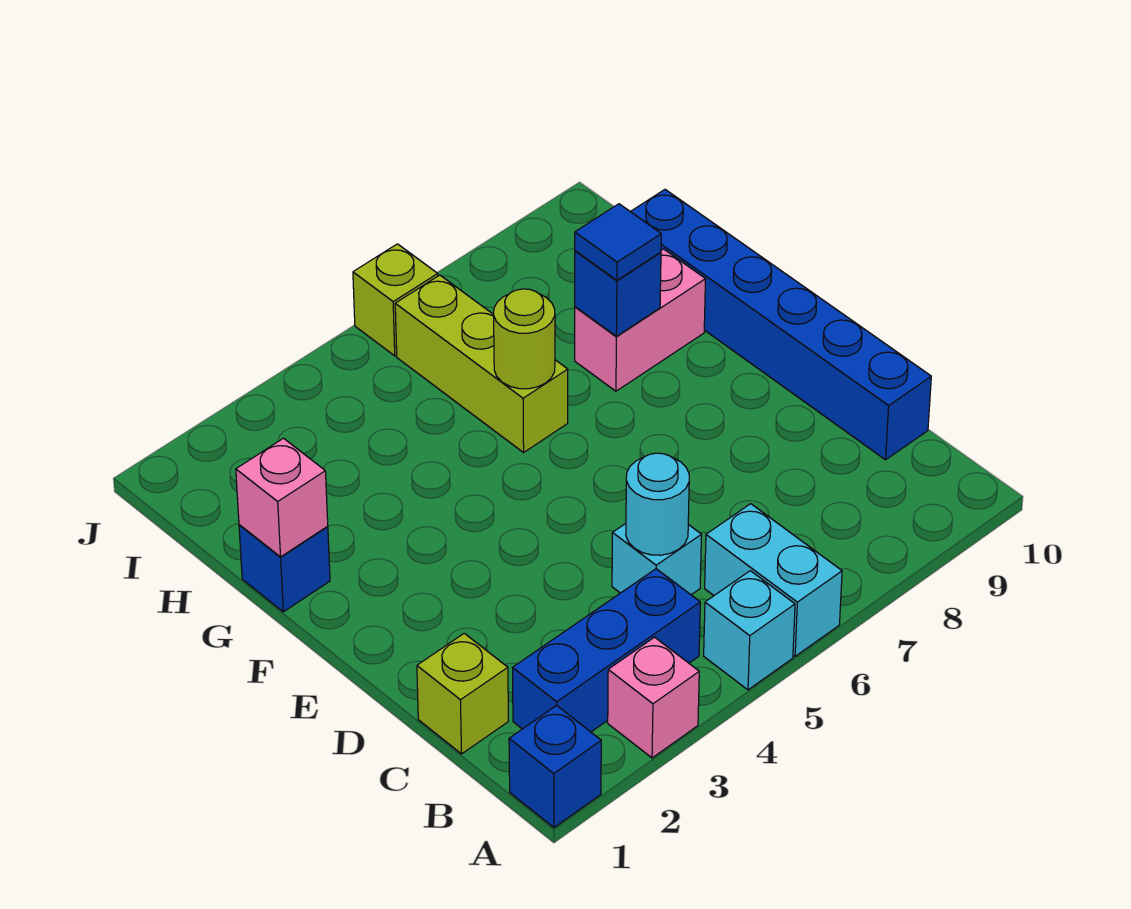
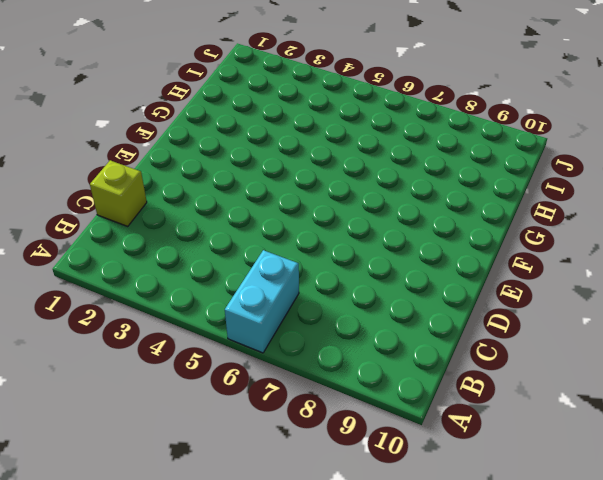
none -> blue 1x1 brick [509,705,601,828]
none -> pink 1x1 brick [608,637,699,758]
none -> cyan 1x1 brick [704,571,795,690]

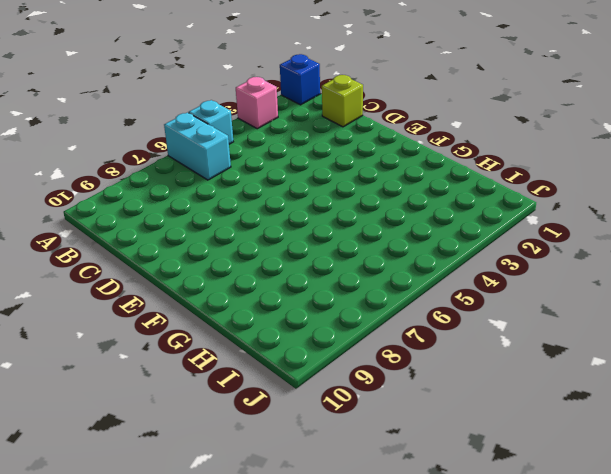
none -> blue 1x3 brick [513,569,700,732]
none -> cyan 1x1 brick [612,524,701,595]
none -> blue 1x6 brick [631,190,931,460]

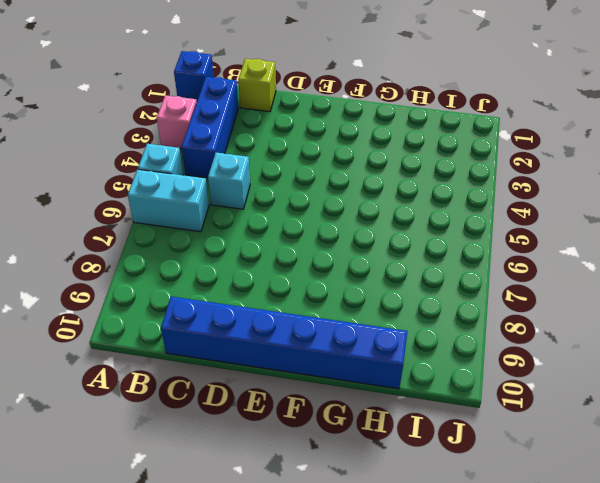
none -> blue 1x1 brick [239,525,330,612]
none -> lime 1x3 brick [395,275,568,452]
none -> pink 1x2 brick [575,249,706,391]

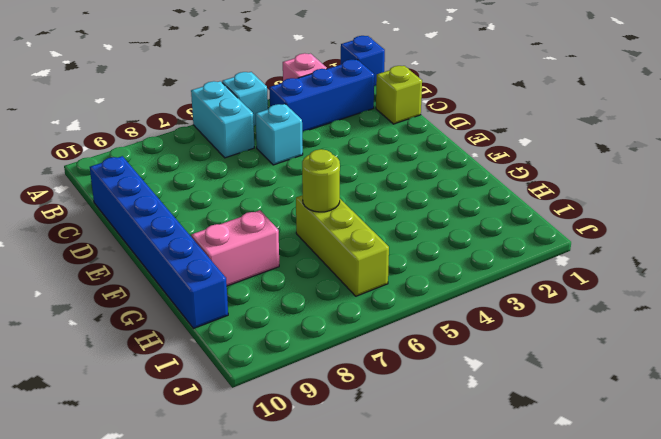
none -> blue 1x1 brick [239,525,330,612]
none -> lime 1x1 brick [353,244,438,356]
none -> cyan 1x1 round brick [626,453,689,555]

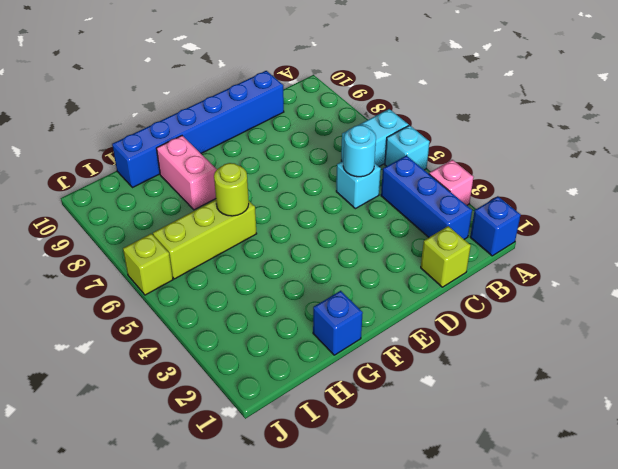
none -> pink 1x1 brick [236,438,328,557]
none -> blue 1x1 brick [575,251,661,336]
none -> blue 1x1 tile [575,204,661,280]

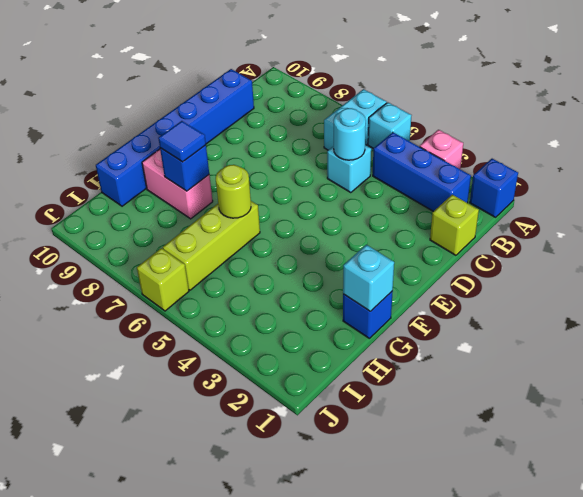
cyan 1x1 brick [343,245,394,311] -> pink 1x1 brick [236,438,328,557]

